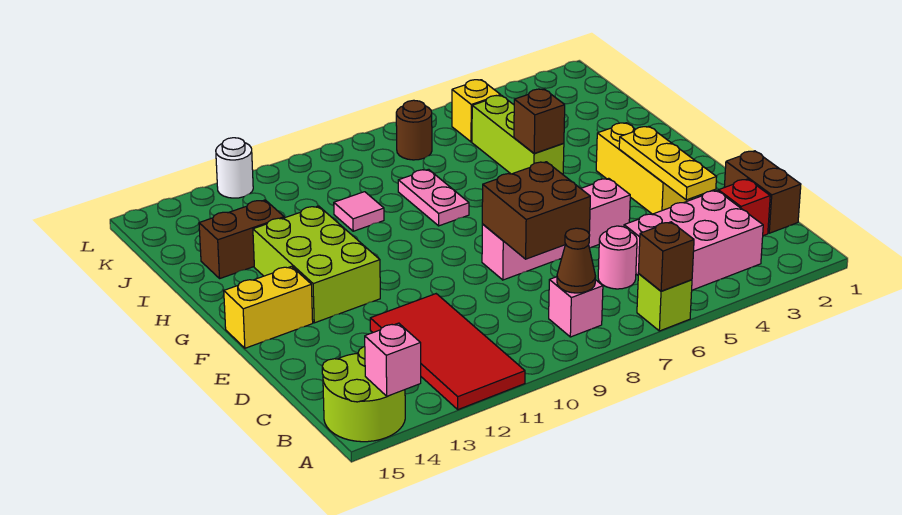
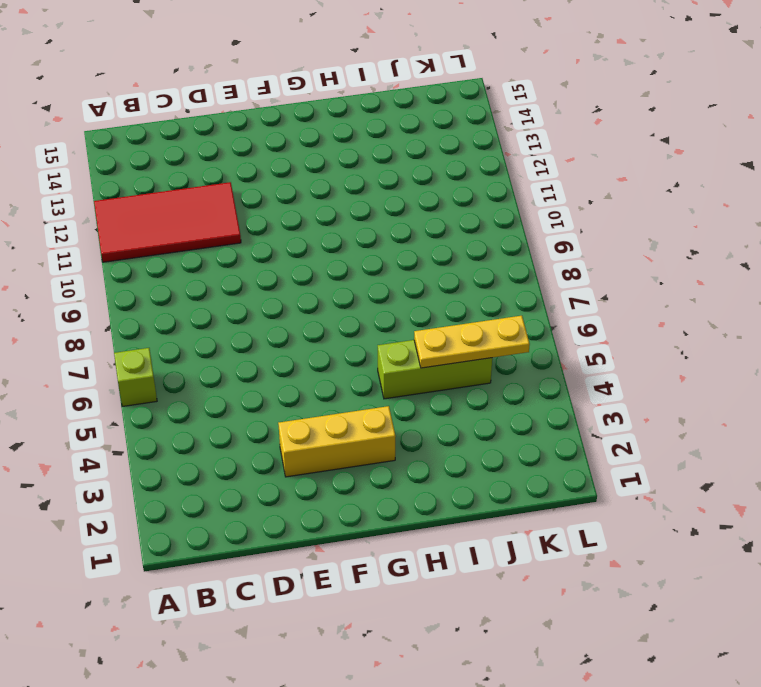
yellow 1x3 plate [414,316,530,368] -> yellow 1x3 plate moved to [619,126,716,200]
none -> lime 2x2 round brick [322,346,405,442]
none -> pink 2x3 brick [624,191,763,290]
none -> pink 1x1 brick [549,277,603,337]

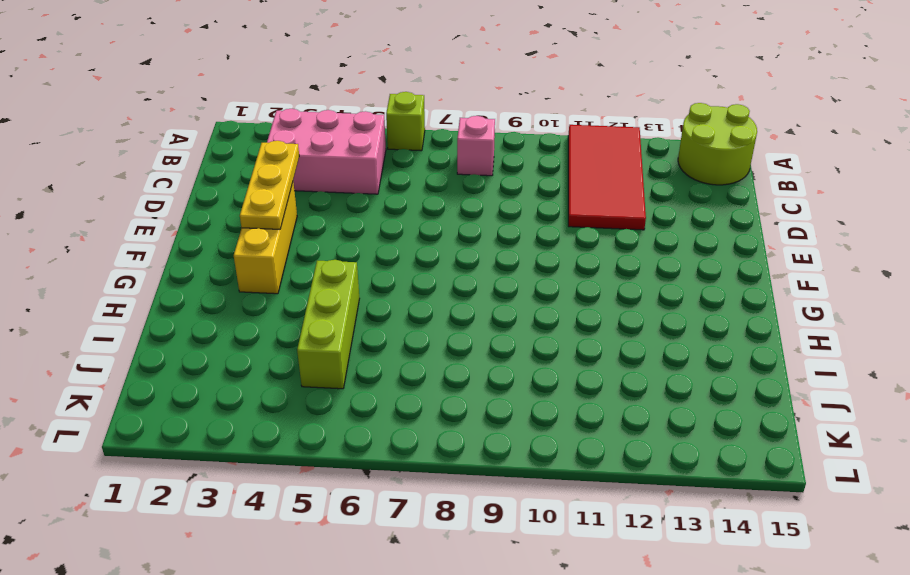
none -> brown 1x2 brick [724,151,801,233]
none -> red 1x1 brick [718,179,770,236]
none -> pink 1x1 round brick [598,226,637,289]

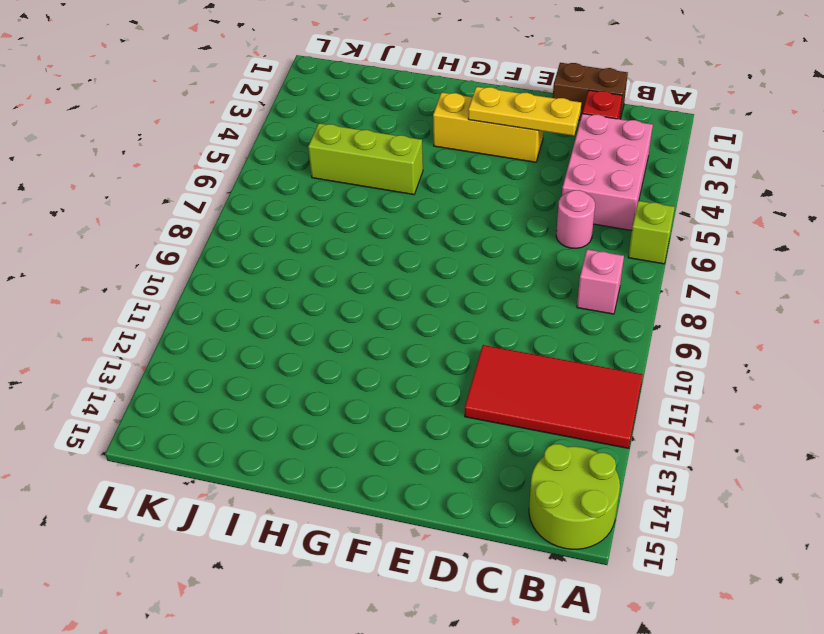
none -> pink 1x4 brick [482,178,630,280]
none -> lime 2x3 brick [253,206,380,323]
none -> yellow 1x2 brick [224,266,313,348]

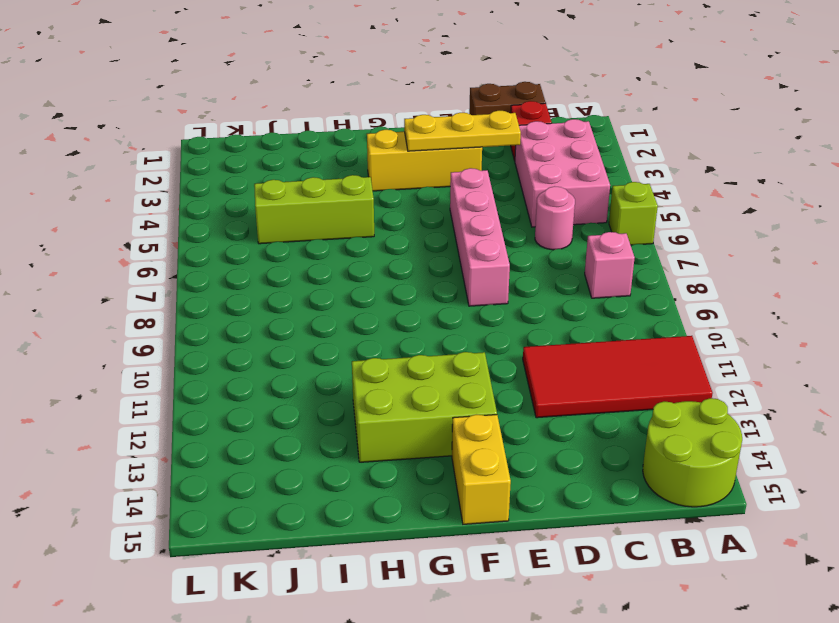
none -> pink 1x2 plate [398,169,469,226]
none -> pink 1x1 tile [334,192,384,231]
none -> brown 1x2 brick [199,200,284,278]

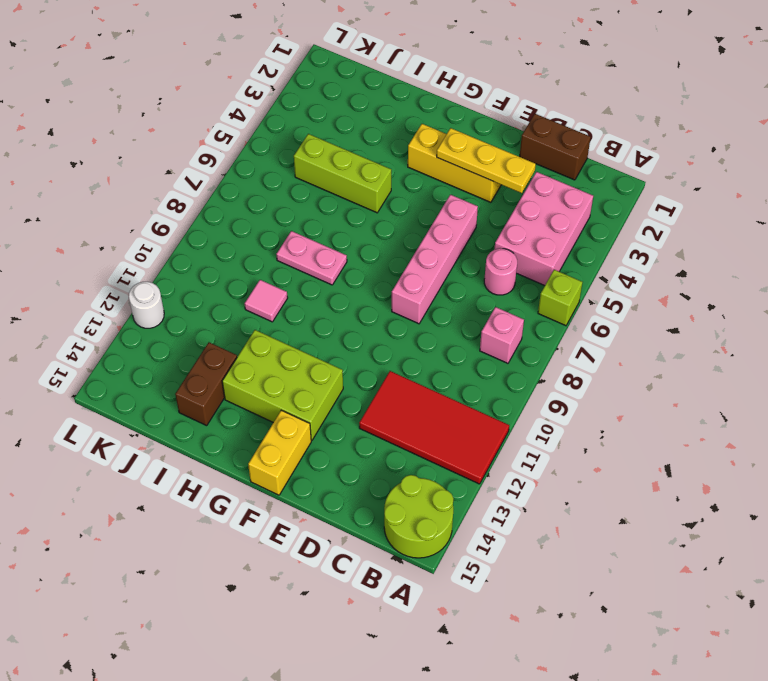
none -> red 1x1 brick [718,179,770,236]
none -> yellow 1x1 brick [452,80,501,142]
none -> brown 1x1 round brick [396,100,432,160]

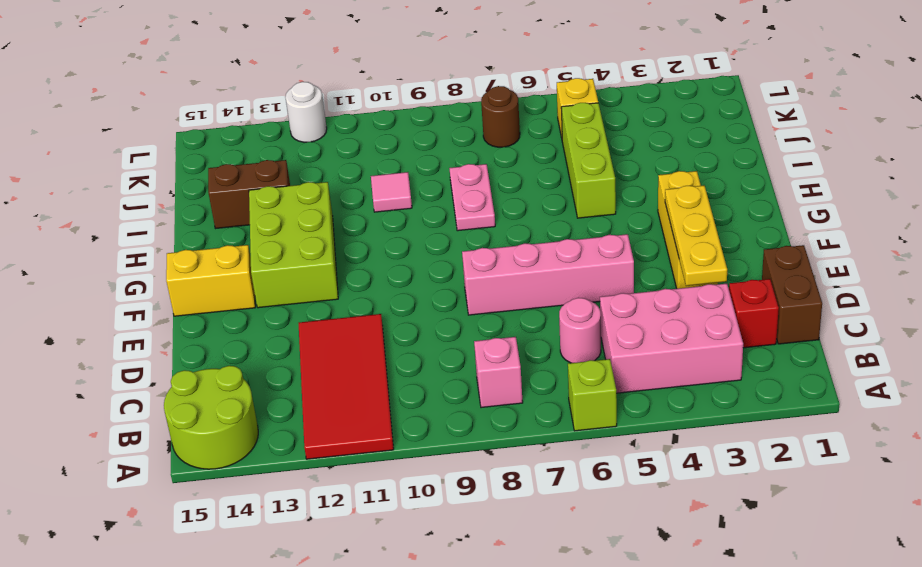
none -> brown 1x1 brick [638,222,694,291]
none -> pink 1x1 brick [365,323,421,396]
none -> brown 1x1 cone [557,228,596,293]

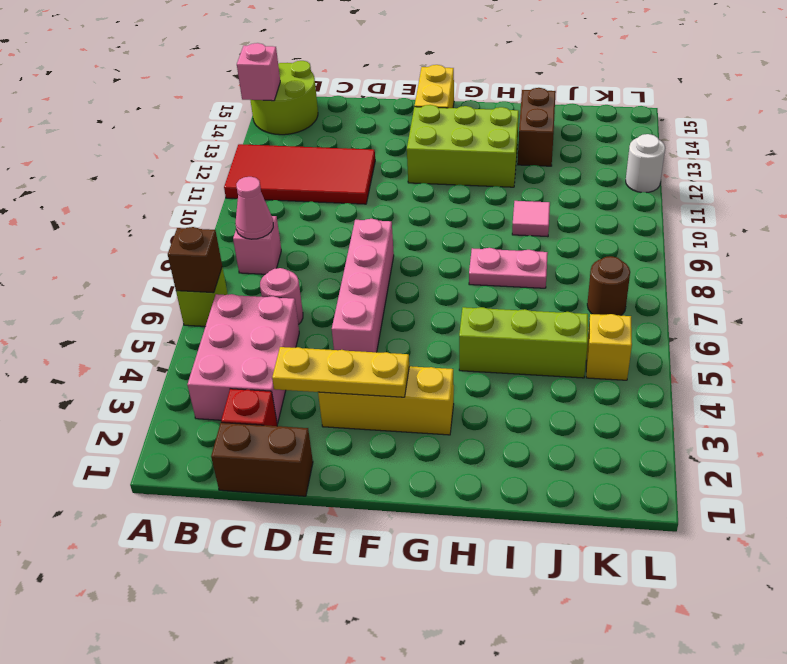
pink 1x1 cone [235,177,273,239] -> brown 1x1 cone [557,228,596,293]
none -> brown 2x2 brick [482,162,590,259]
none -> brown 1x1 brick [514,89,565,153]

